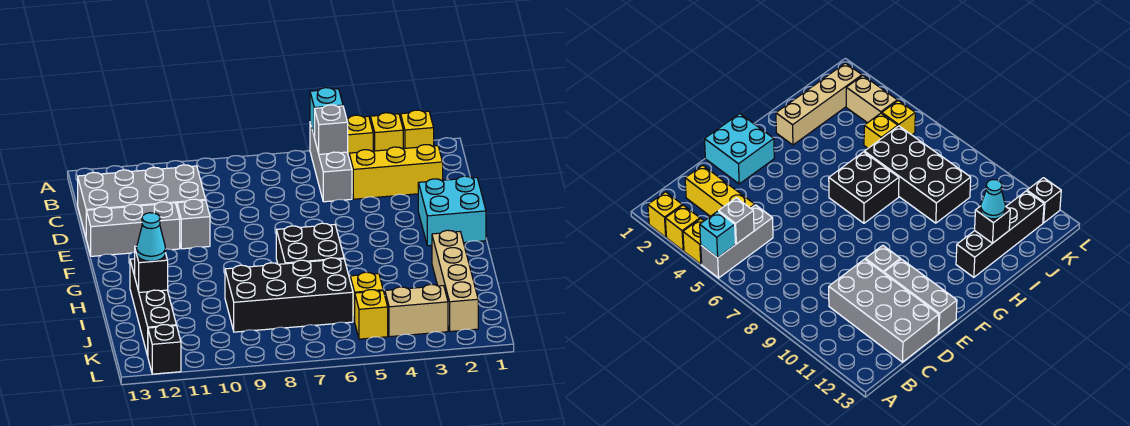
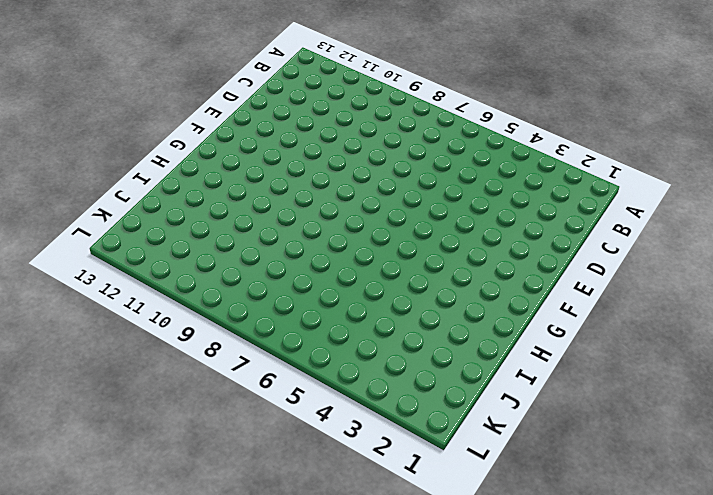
none -> yellow 1x1 brick [401,110,434,149]
none -> yellow 1x1 brick [370,113,403,151]
none -> yellow 1x1 brick [347,115,373,156]

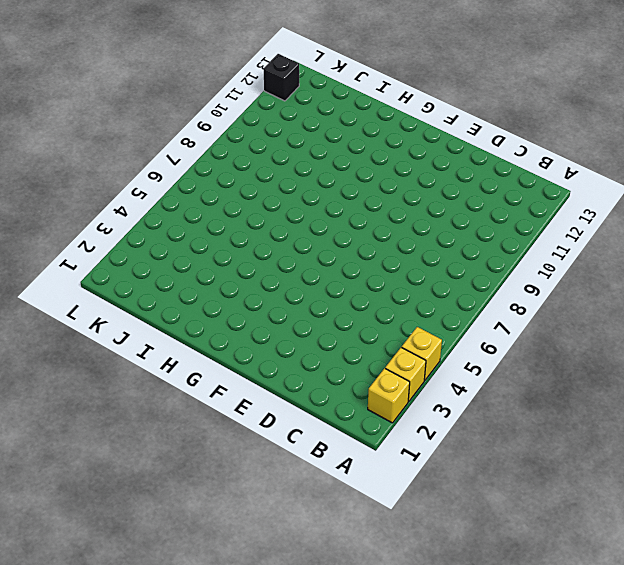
none -> grey 1x3 brick [310,123,352,202]
none -> yellow 1x3 brick [349,145,443,199]
none -> grey 2x4 brick [78,165,206,236]

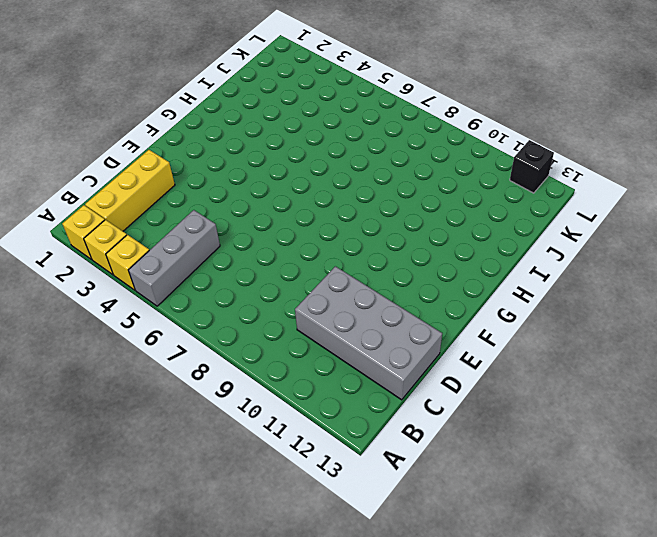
yellow 1x3 brick [85,150,175,231] -> yellow 1x3 brick turned to [349,145,443,199]
none -> cyan 2x2 brick [418,176,486,246]
none -> grey 1x1 brick [177,199,210,249]
none -> grey 1x3 brick [86,202,180,256]

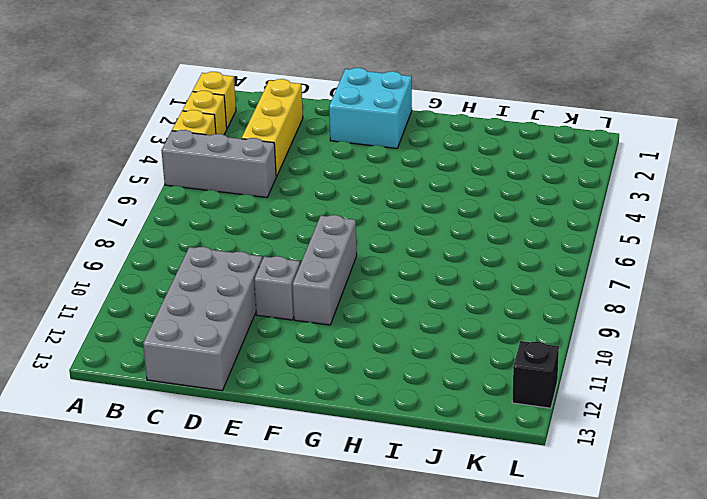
grey 1x3 brick [292,215,357,325] -> grey 1x3 brick moved to [86,202,180,256]
none -> black 2x2 brick [276,223,344,264]
none -> tan 1x4 brick [432,230,478,331]
none -> black 1x4 brick [130,259,176,356]

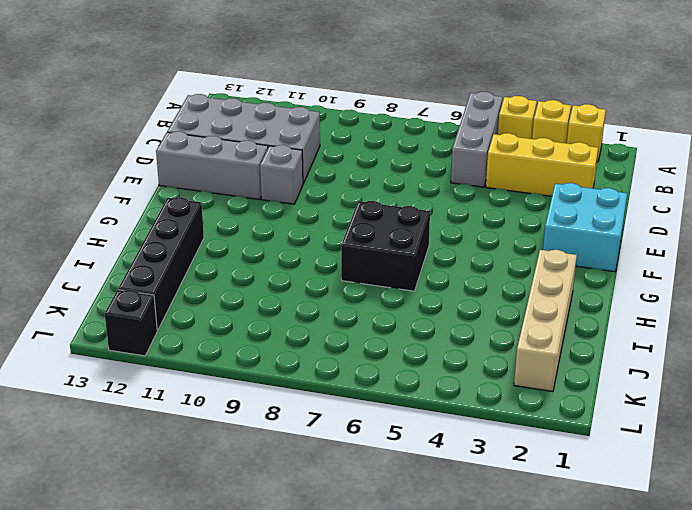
none -> black 2x4 brick [225,258,353,332]
none -> yellow 1x1 brick [350,272,383,322]
none -> tan 1x2 brick [385,284,448,337]

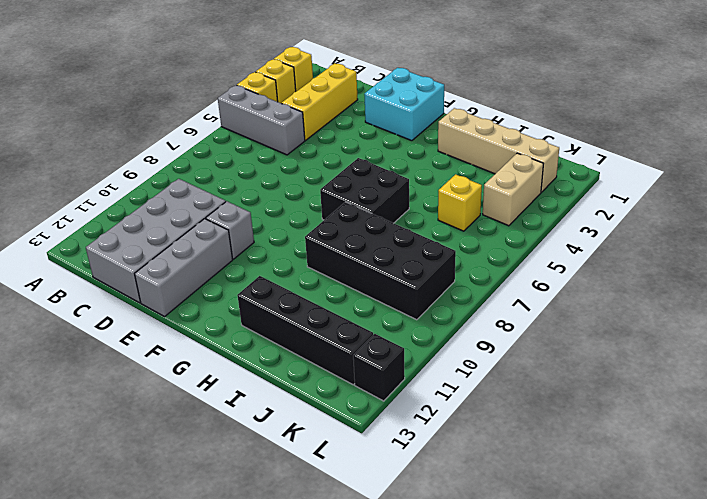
black 2x4 brick [305,202,456,320] -> black 2x4 brick turned to [225,258,353,332]
none -> yellow 1x1 brick [355,290,388,339]
none -> cyan 1x1 brick [310,88,343,137]
none -> grey 1x1 brick [314,105,348,154]

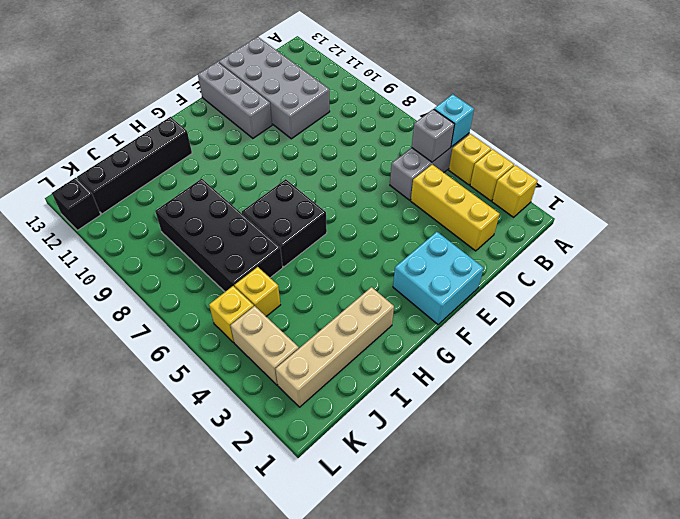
none -> grey 1x1 brick [177,199,210,249]
none -> black 1x1 brick [135,246,168,292]
none -> cyan 1x1 cone [137,213,165,261]

